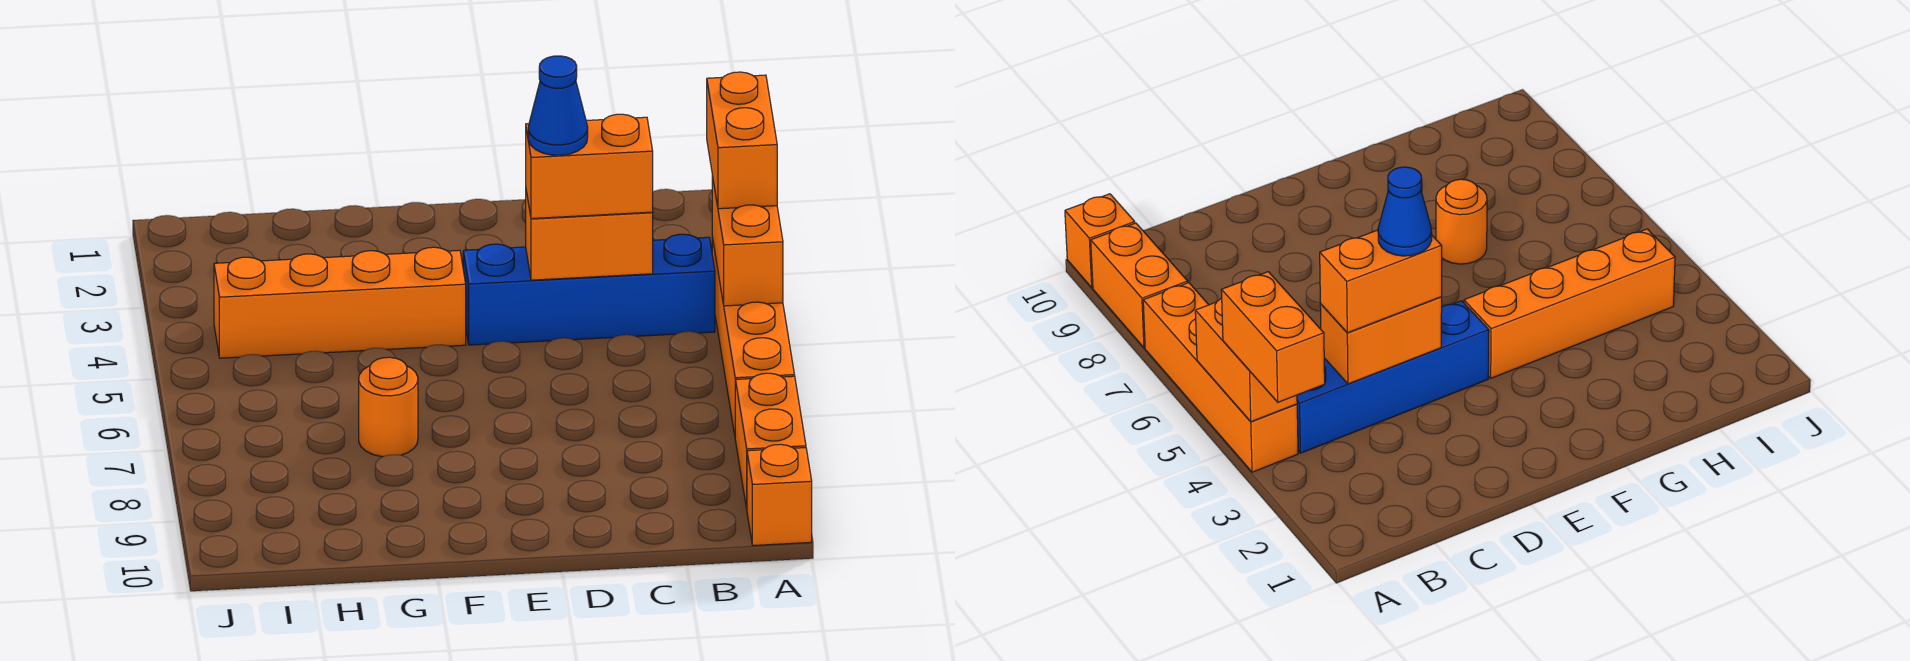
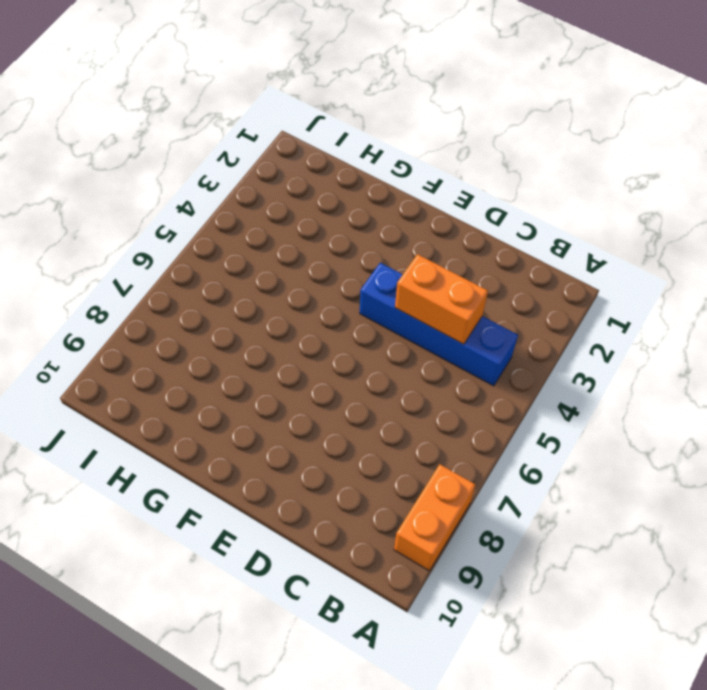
none -> orange 1x4 brick [712,238,795,435]
none -> orange 1x1 brick [747,444,812,545]

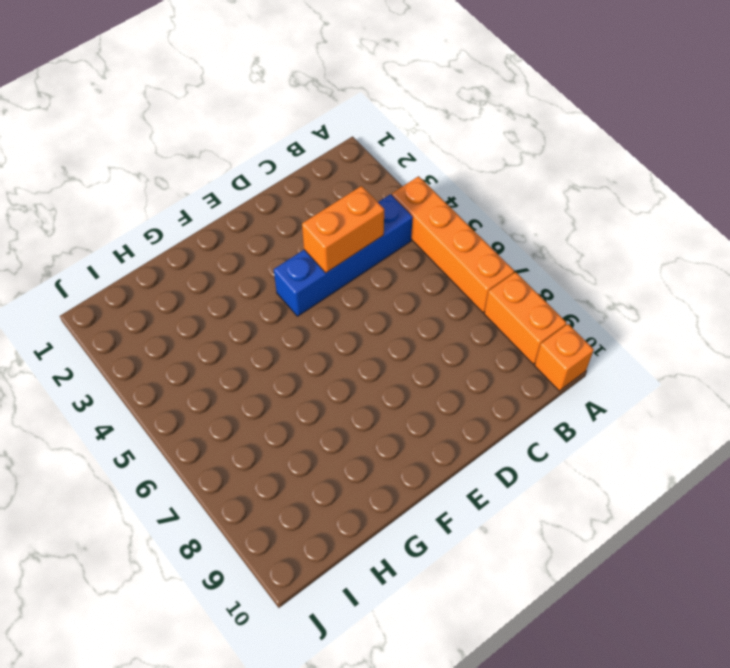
none -> orange 1x4 brick [214,247,466,358]
none -> orange 1x1 round brick [359,357,418,457]

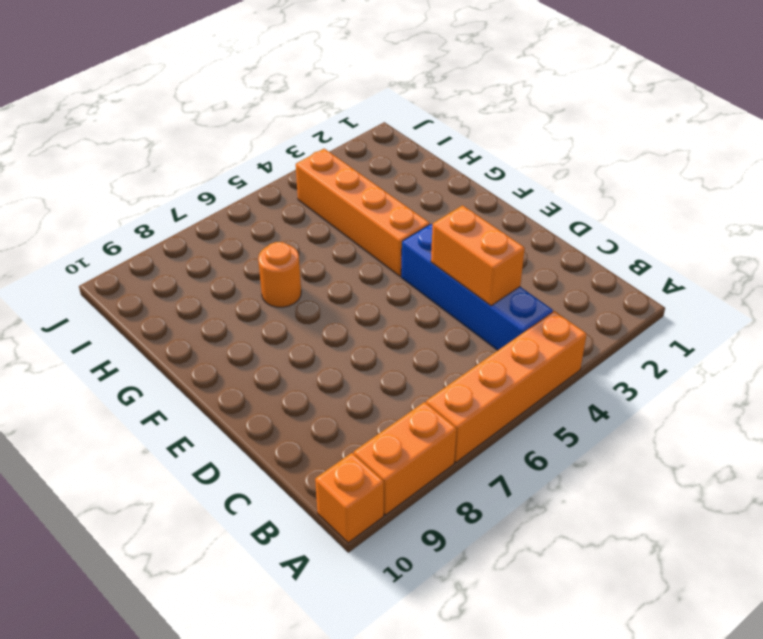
none -> orange 1x2 brick [712,176,783,306]
none -> orange 1x2 brick [707,72,777,209]

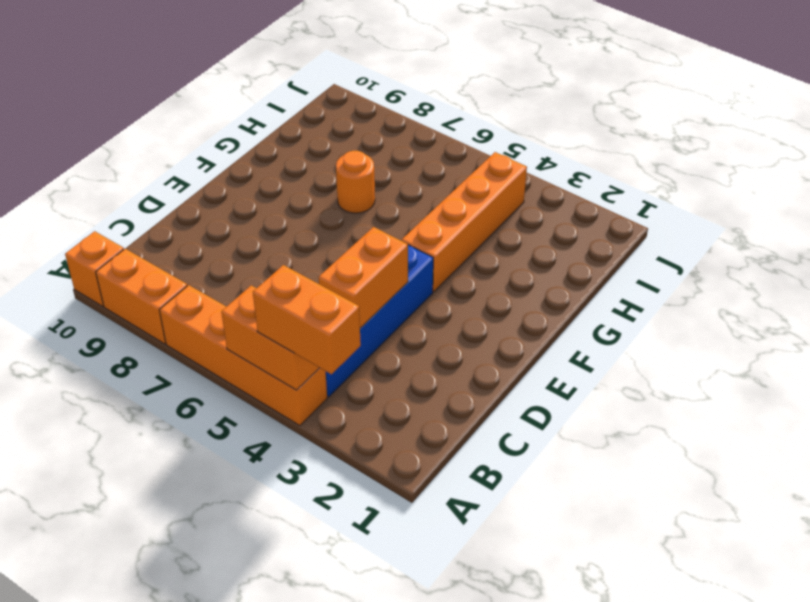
none -> orange 1x2 brick [526,114,653,219]
none -> blue 1x1 cone [528,56,588,155]

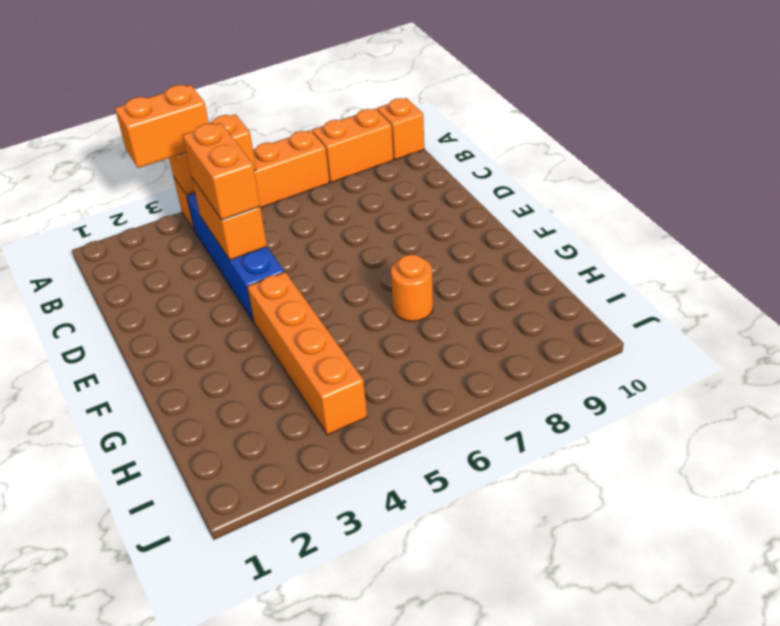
none -> blue 1x1 cone [528,56,588,155]

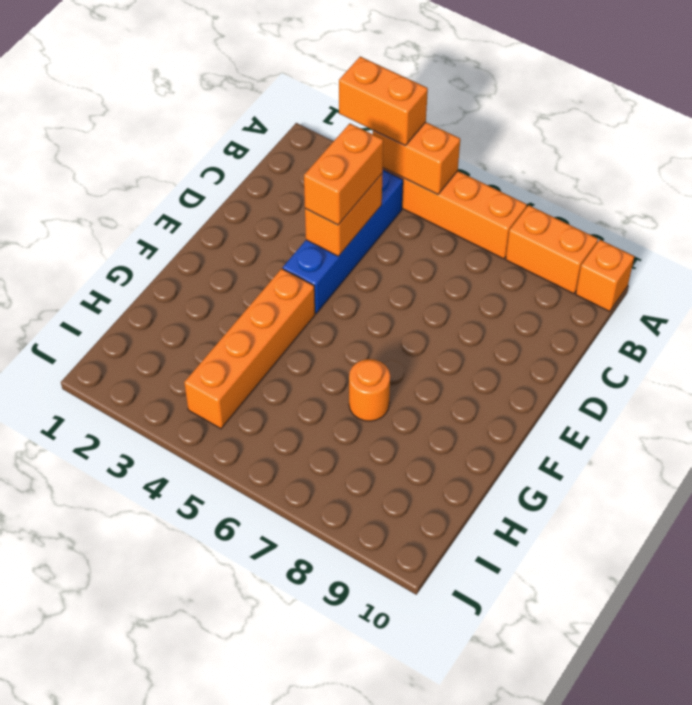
none -> blue 1x1 cone [528,56,588,155]

